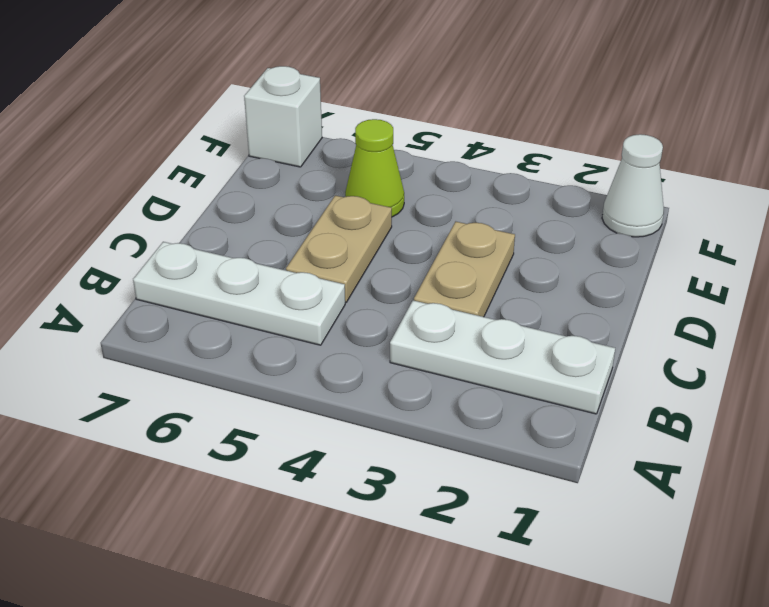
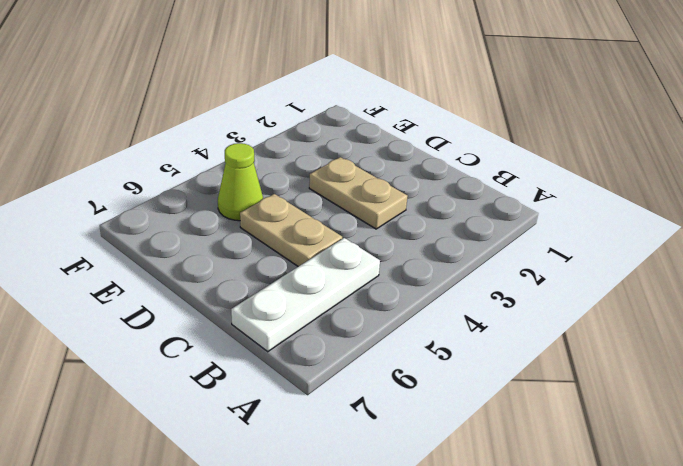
none -> white 1x3 plate [390,300,615,414]
none -> white 1x1 cone [602,134,664,237]

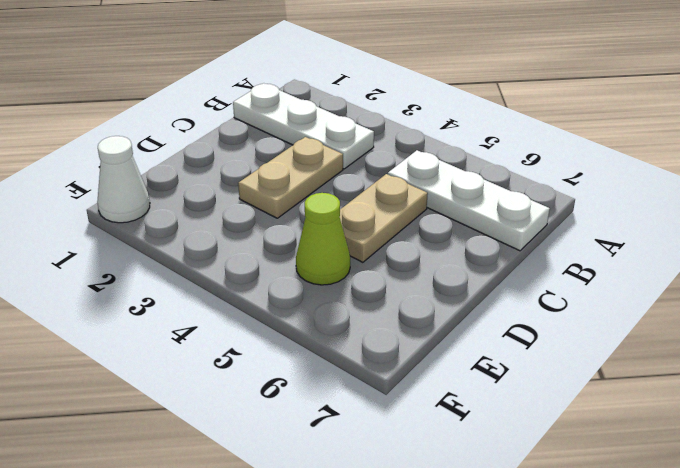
none -> white 1x1 brick [244,66,322,167]

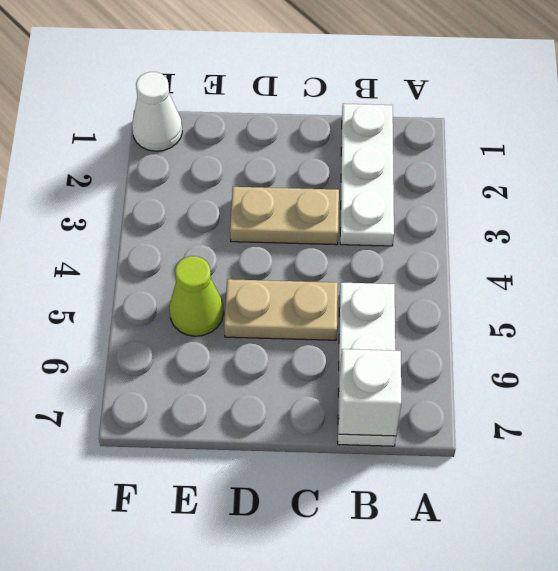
white 1x1 brick [339,349,401,436] -> white 1x1 brick moved to [244,66,322,167]

